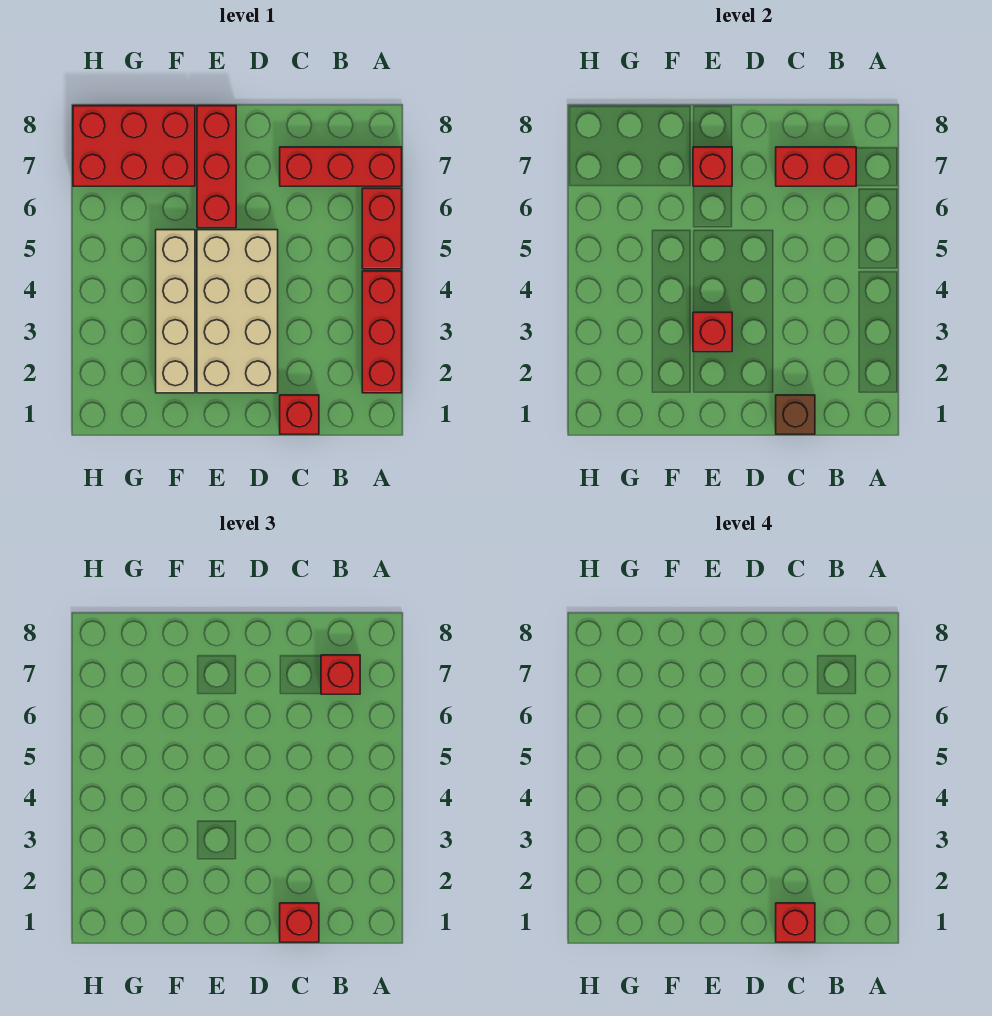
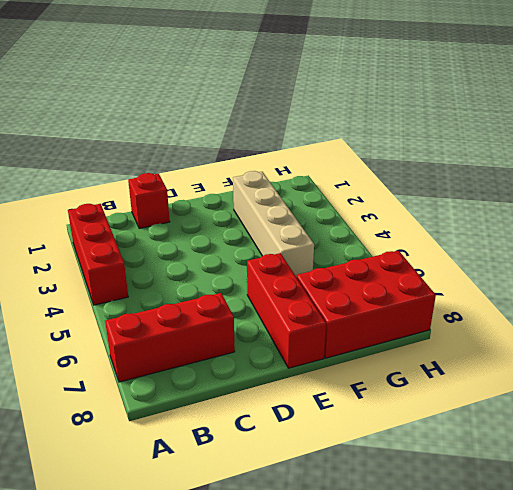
none -> red 1x2 brick [362,188,402,269]
none -> tan 2x4 brick [197,230,278,393]
none -> red 1x2 brick [776,147,856,186]

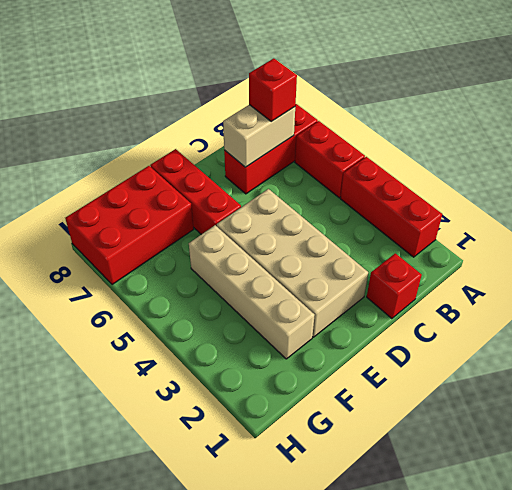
tan 1x2 brick [223,105,295,167] -> red 1x2 brick [776,147,856,186]
none -> brown 1x1 brick [776,395,815,434]
none -> red 1x1 brick [693,312,732,352]
none -> red 1x1 brick [693,147,732,186]

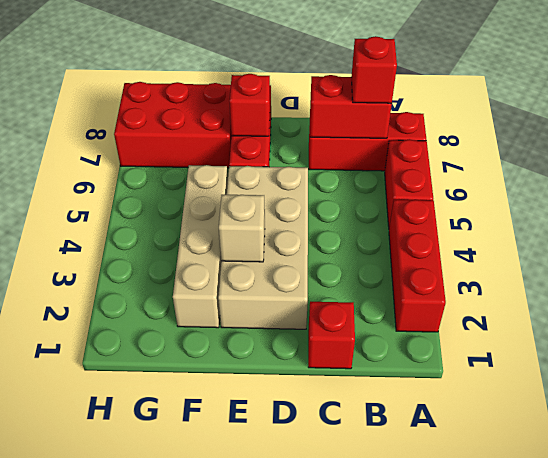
tan 1x1 brick [219,195,265,262] -> red 1x1 brick [693,312,732,352]
none -> brown 1x1 brick [776,395,815,434]
none -> red 1x1 brick [280,903,319,942]
none -> red 1x1 brick [776,903,815,942]

